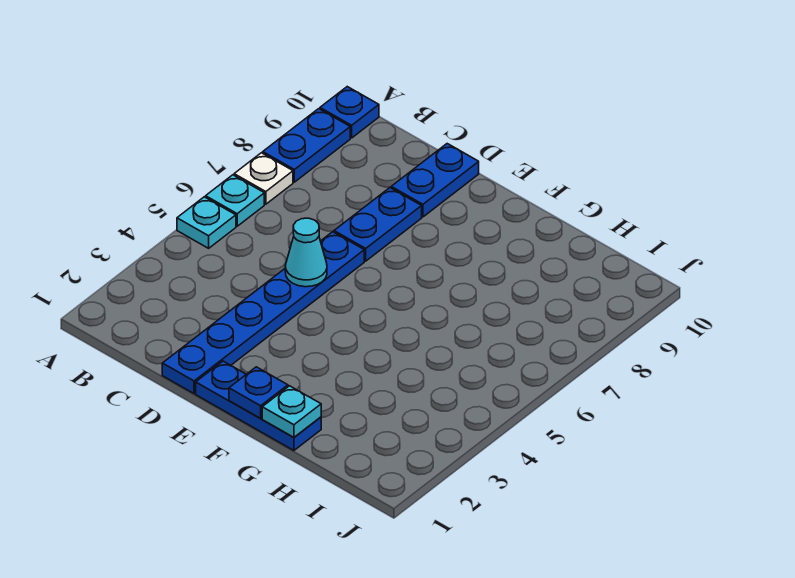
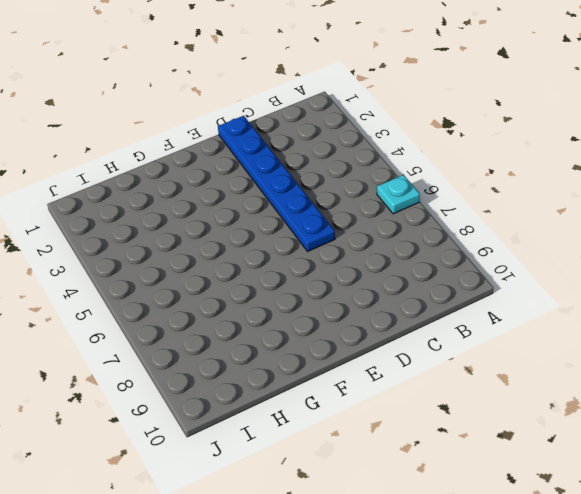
none -> cyan 1x1 plate [177,197,236,248]
none -> white 1x1 plate [234,153,293,204]
none -> blue 1x2 plate [263,109,350,182]

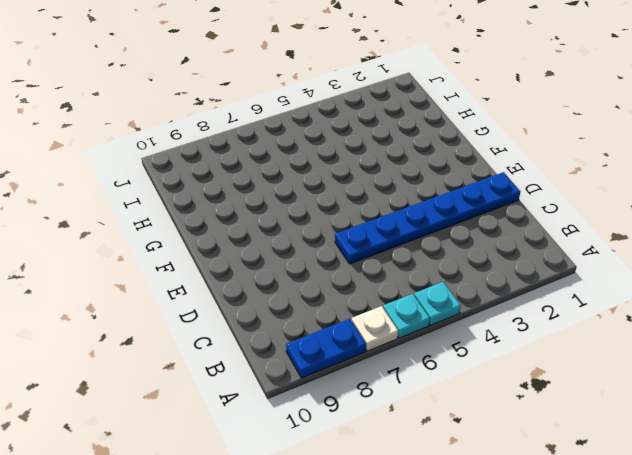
none -> blue 1x1 plate [320,87,379,138]
none -> blue 1x2 plate [334,188,422,261]
none -> blue 1x2 plate [391,144,479,217]

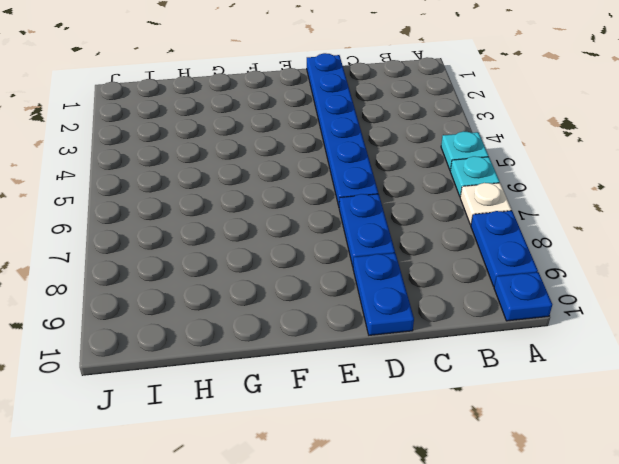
none -> blue 1x3 plate [196,361,321,450]
none -> cyan 1x1 cone [285,218,327,287]
none -> blue 1x1 plate [229,367,288,419]

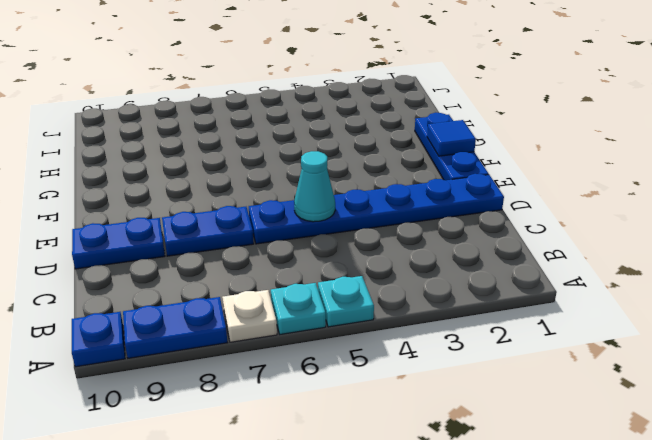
blue 1x1 tile [427,120,476,156] -> blue 1x1 plate [229,367,288,419]
none -> cyan 1x1 plate [262,386,321,437]

